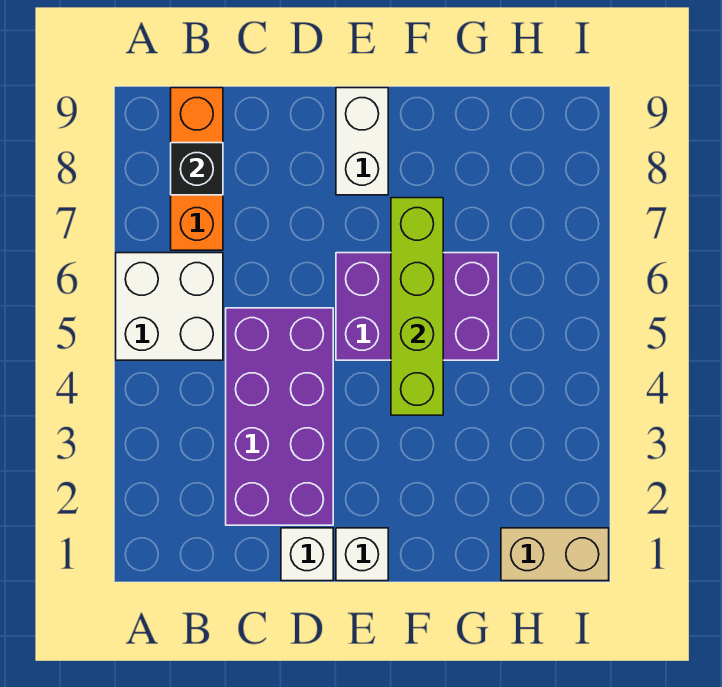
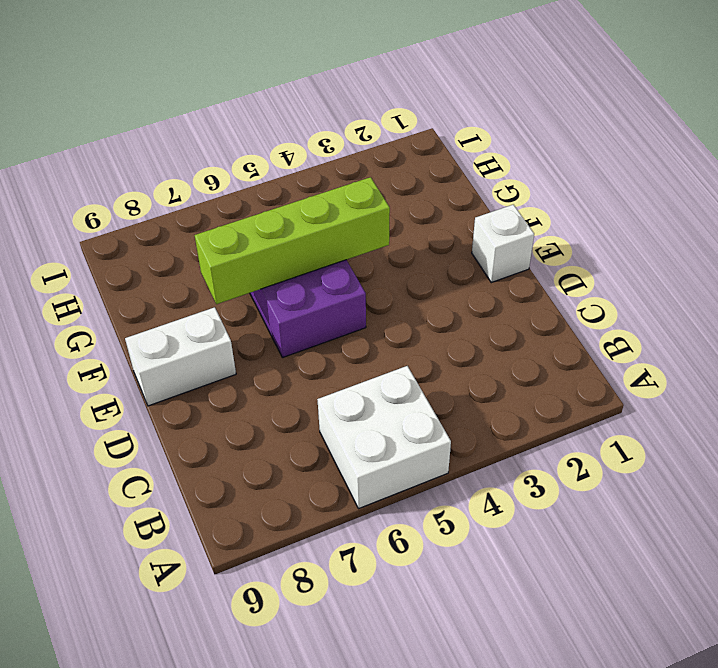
none -> orange 1x3 brick [171,88,223,250]
none -> purple 2x4 brick [226,308,333,525]

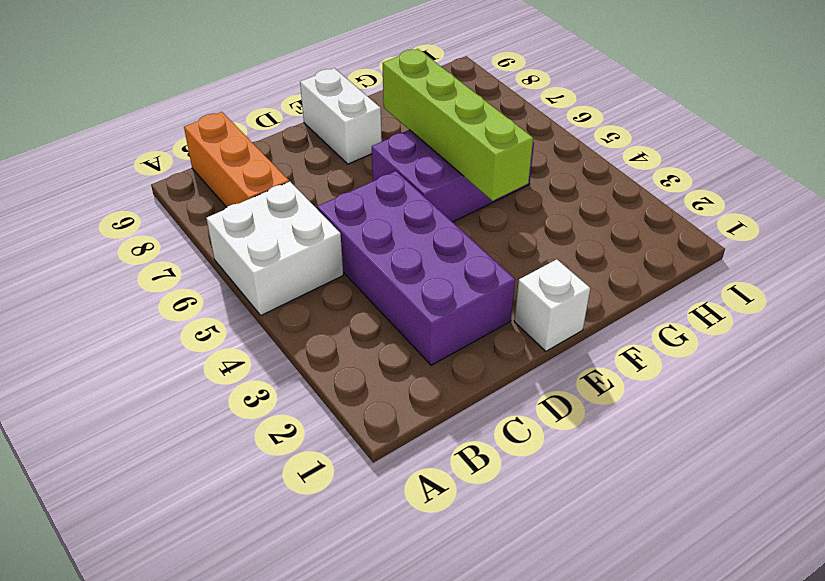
none -> white 1x1 brick [281,528,333,581]
none -> tan 1x2 brick [501,528,609,581]

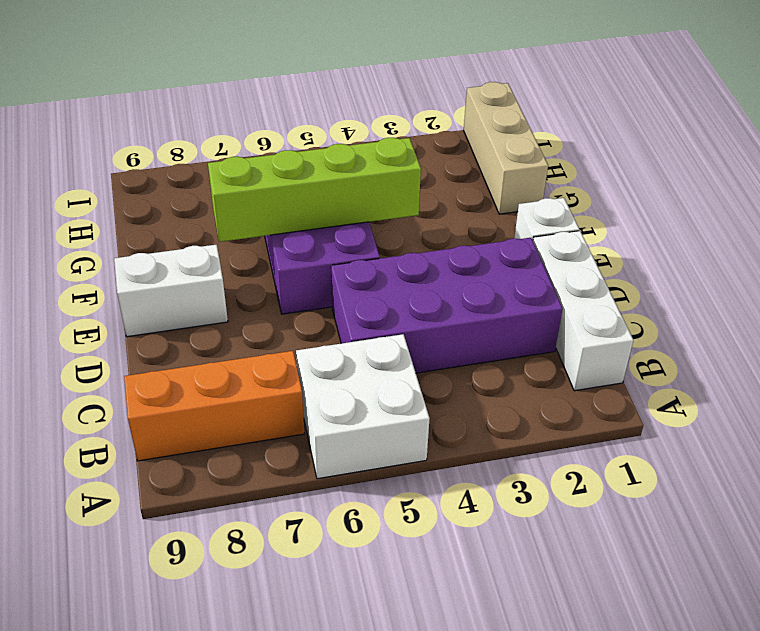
white 1x3 brick [533,231,633,391] -> white 1x1 brick [281,528,333,581]
tan 1x3 brick [464,82,548,214] -> tan 1x2 brick [501,528,609,581]
none -> black 1x1 brick [171,143,223,195]

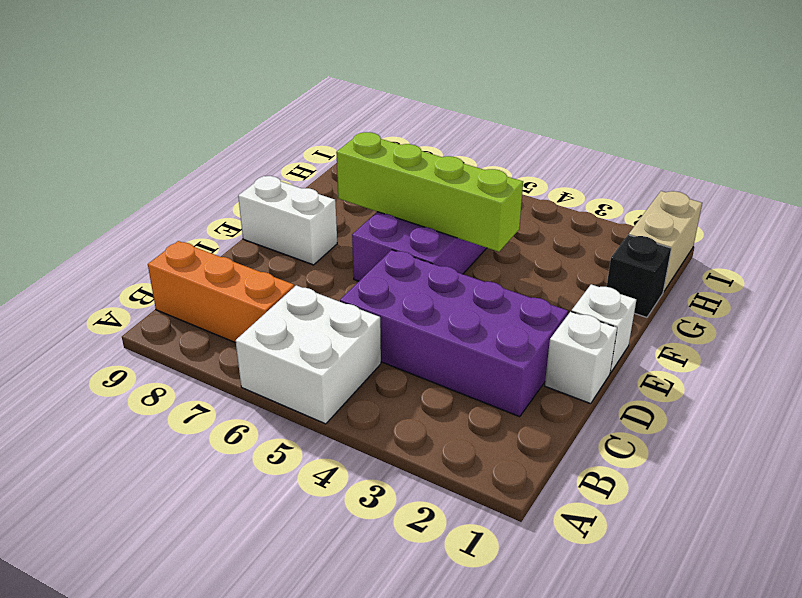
black 1x1 brick [607,235,671,317] -> black 1x1 brick moved to [171,143,223,195]

